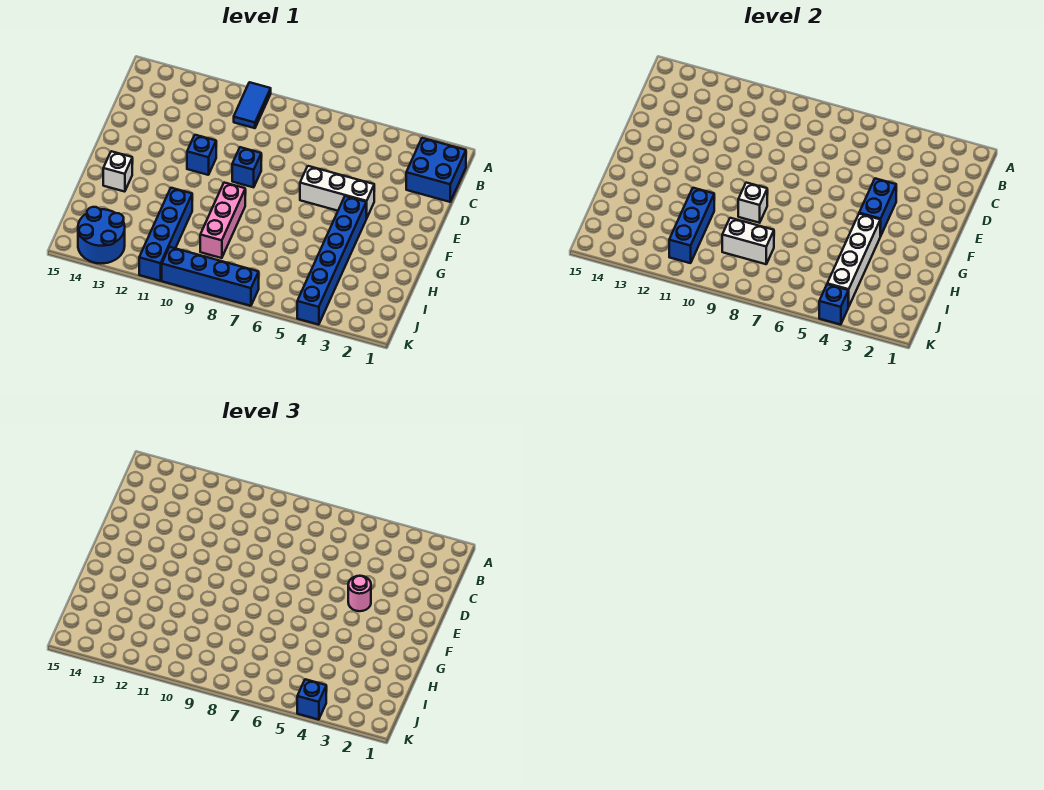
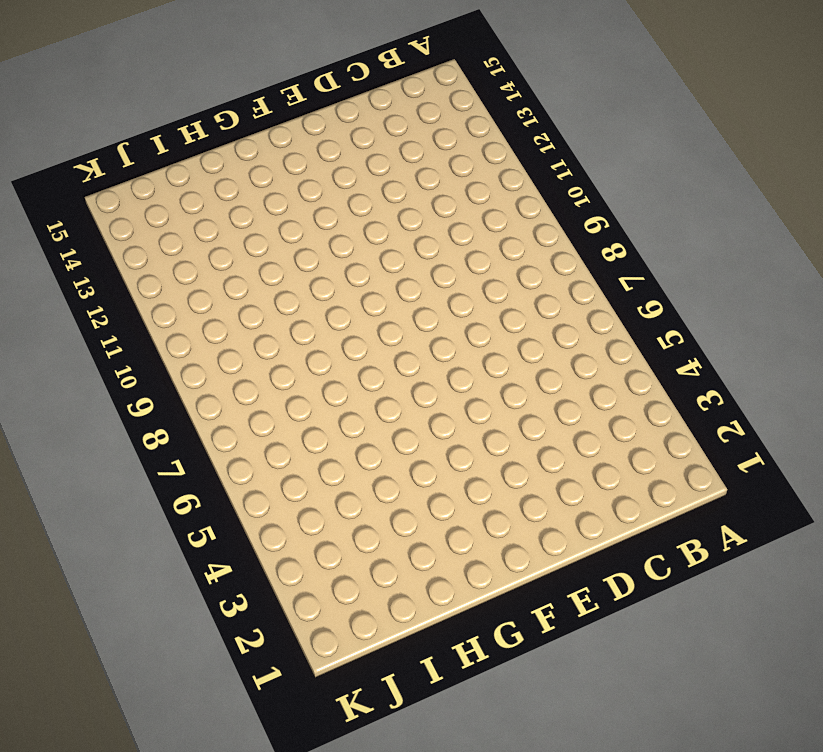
none -> blue 1x2 tile [234,82,271,128]
none -> blue 2x2 brick [406,138,466,202]
none -> white 1x3 brick [300,166,374,218]

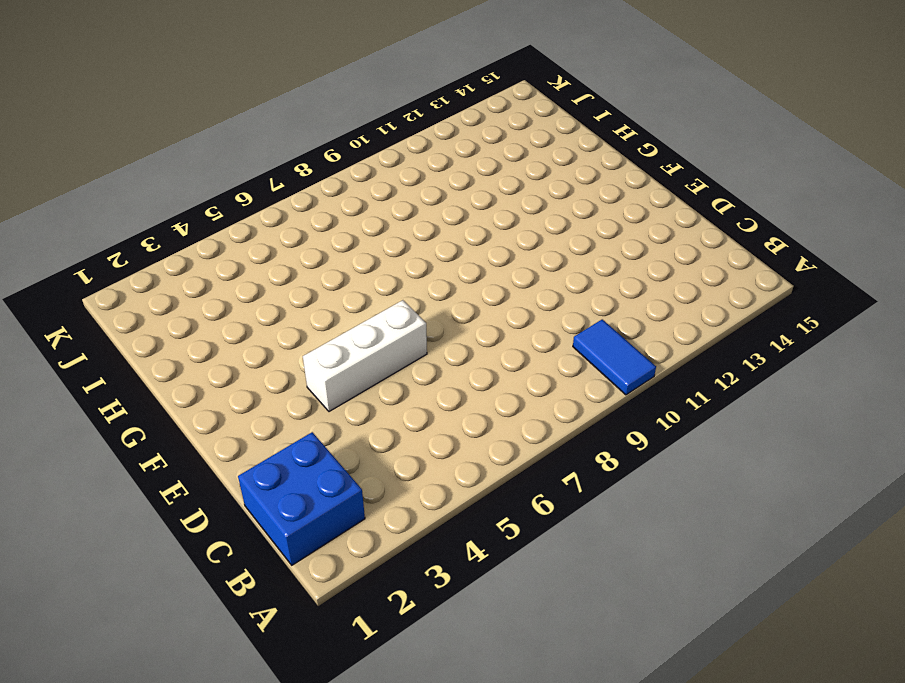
none -> blue 1x1 brick [232,147,261,187]
none -> blue 1x1 brick [187,135,216,175]
none -> blue 1x6 brick [297,196,367,325]

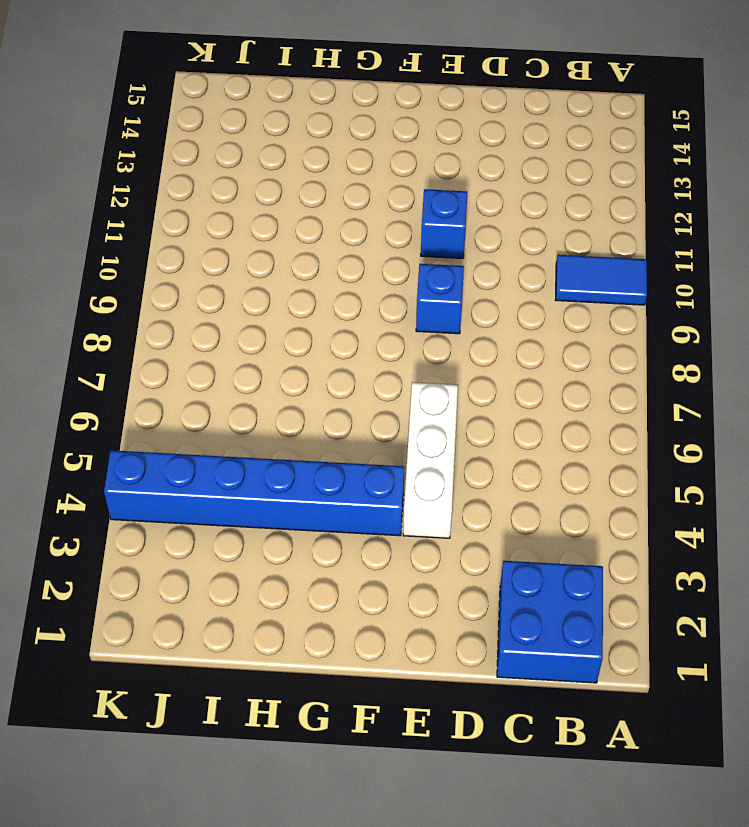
none -> pink 1x3 brick [200,183,245,258]
none -> white 1x1 brick [103,151,132,192]
none -> blue 1x4 brick [139,188,192,281]

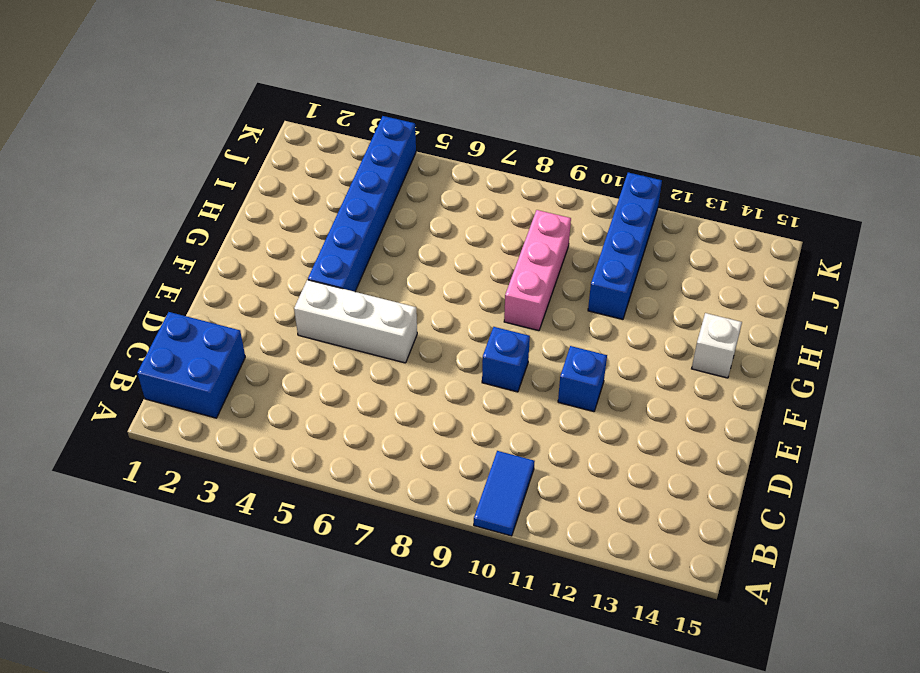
none -> blue 2x2 round brick [78,207,125,264]
none -> blue 1x4 brick [162,247,259,306]
none -> blue 1x2 brick [859,178,896,236]

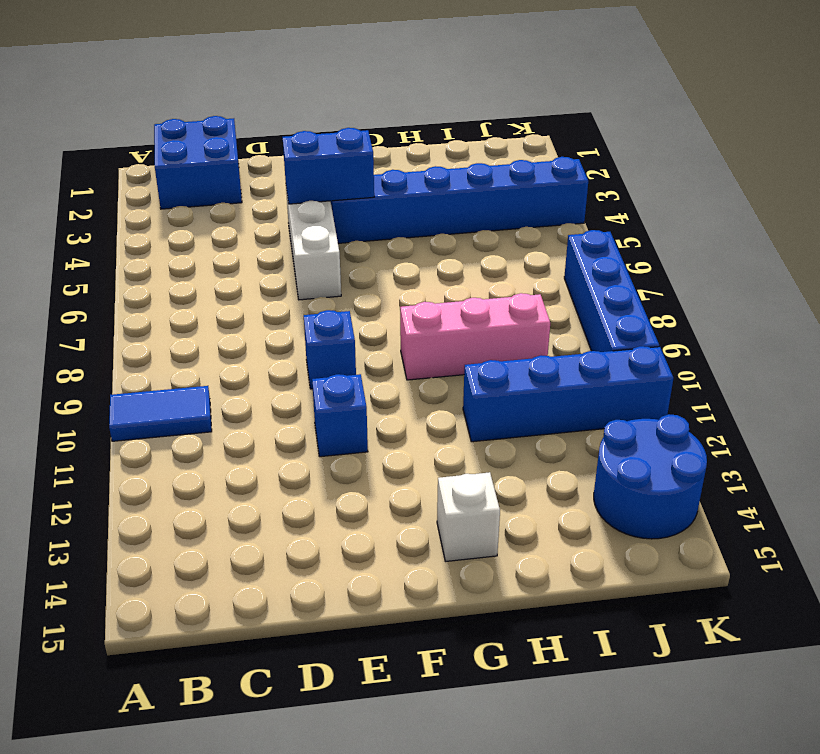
none -> white 1x4 brick [827,214,880,307]
none -> white 1x1 brick [738,183,767,223]
none -> blue 1x3 brick [669,188,714,263]

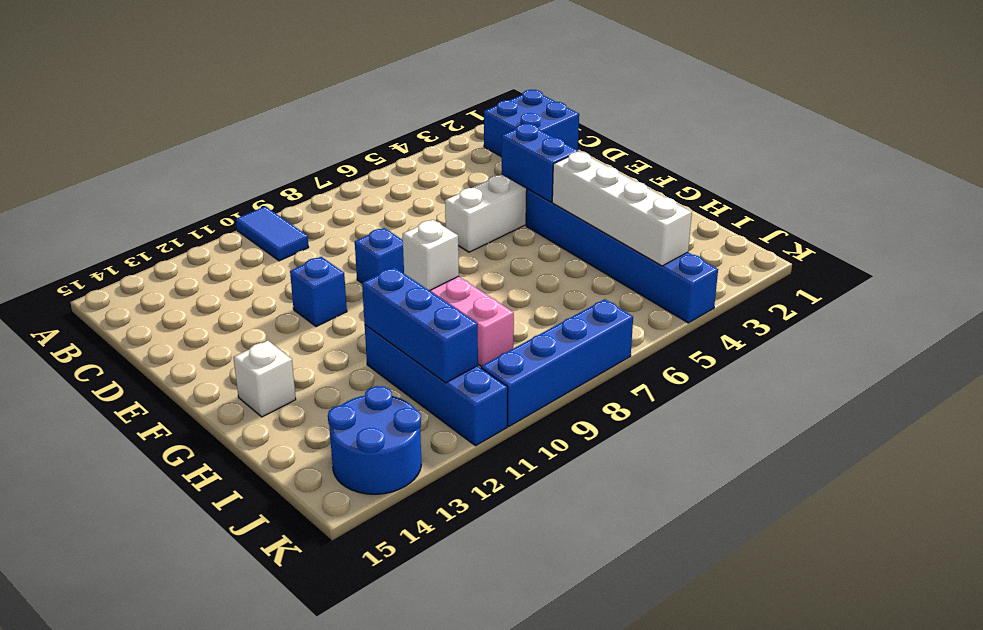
none -> white 1x2 brick [722,218,774,264]
none -> blue 1x1 brick [819,284,848,325]
none -> pink 1x1 round brick [348,576,371,611]

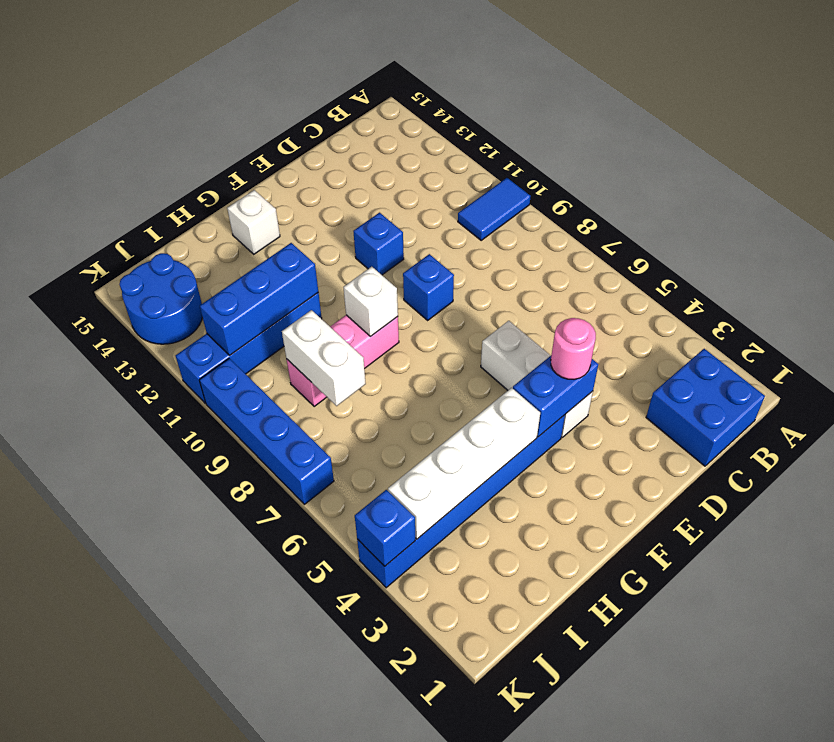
none -> blue 1x1 brick [297,679,326,720]

